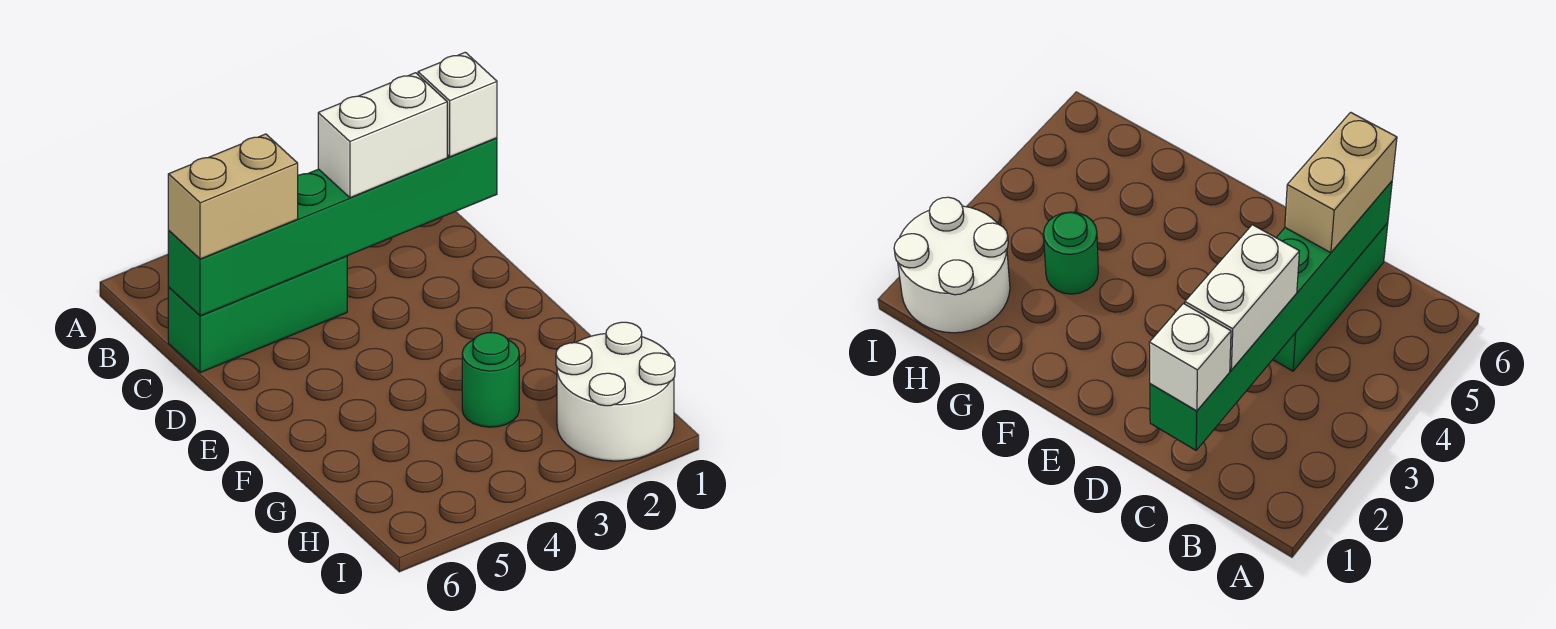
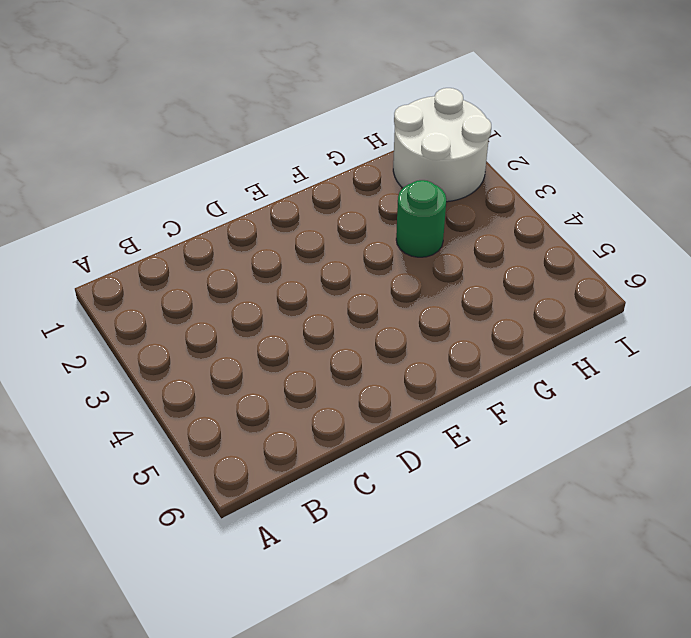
none -> green 1x3 brick [168,256,347,373]
none -> green 1x6 brick [168,138,497,316]

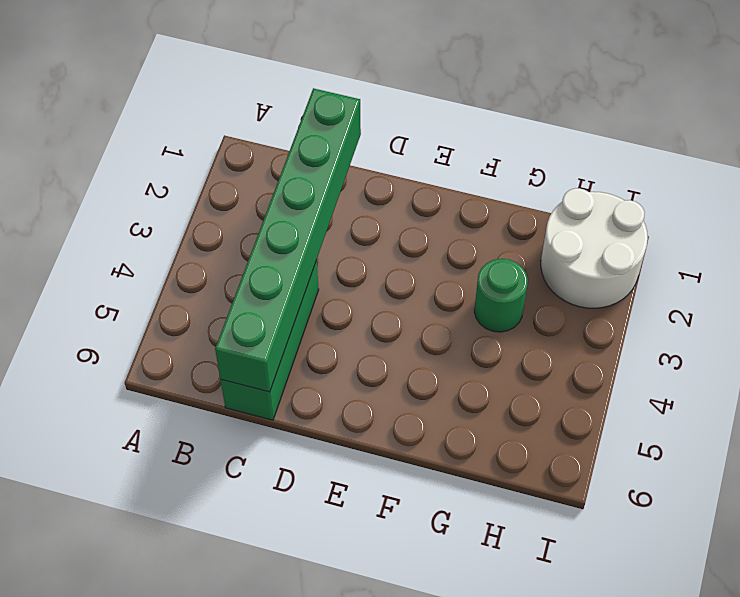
none -> white 1x1 brick [418,52,497,157]
none -> white 1x2 brick [318,73,447,198]

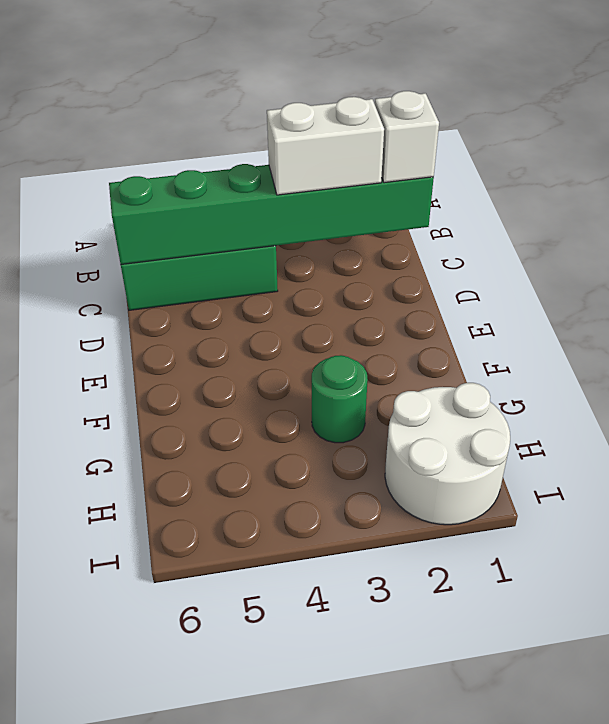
none -> tan 1x2 brick [168,134,298,259]

